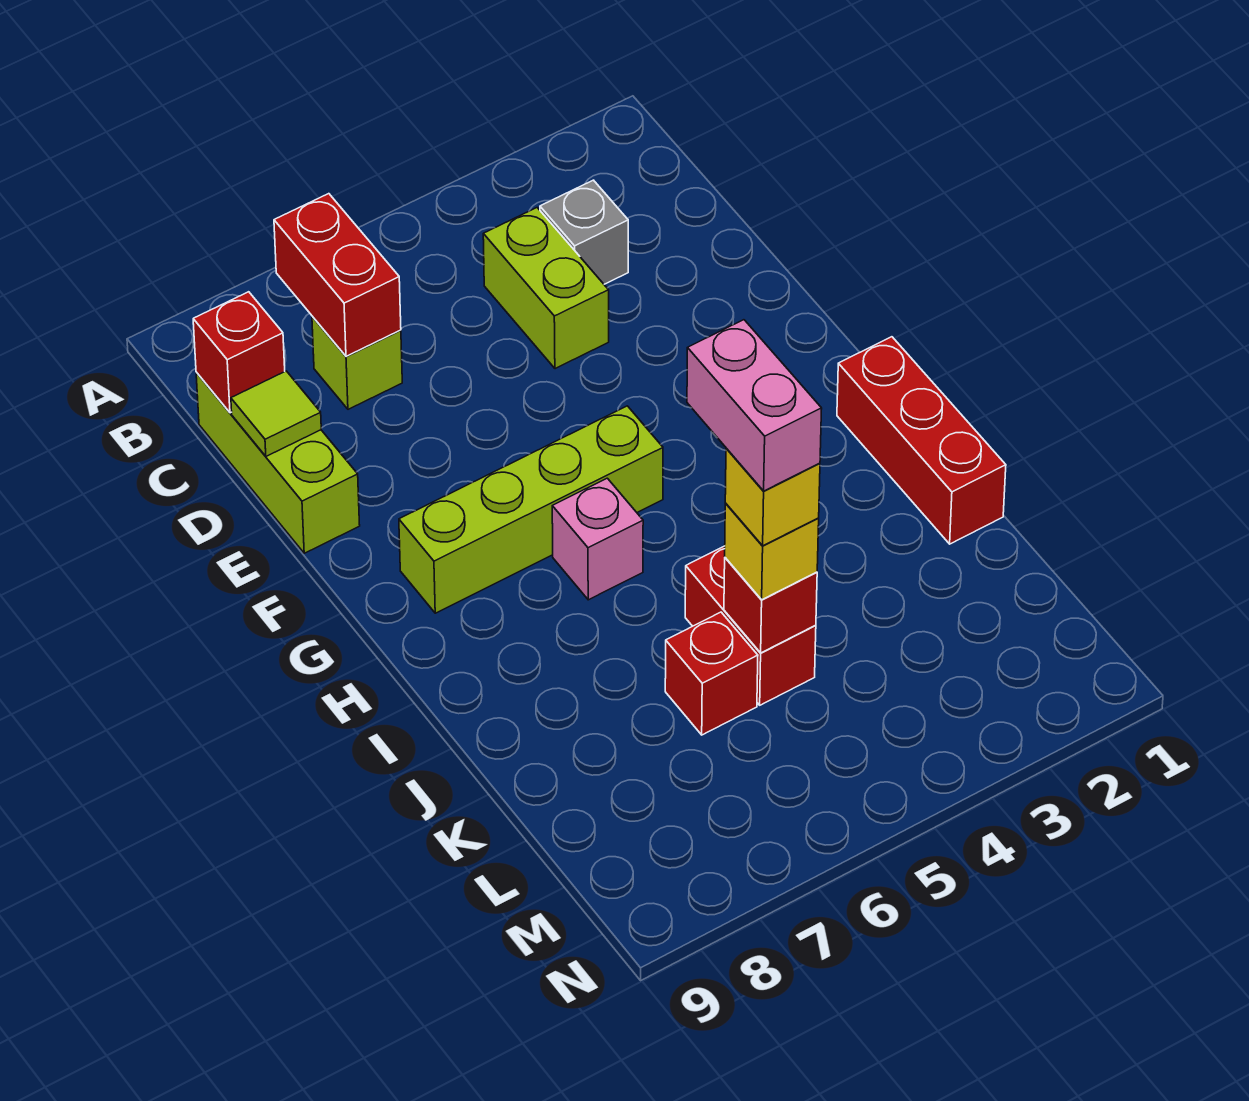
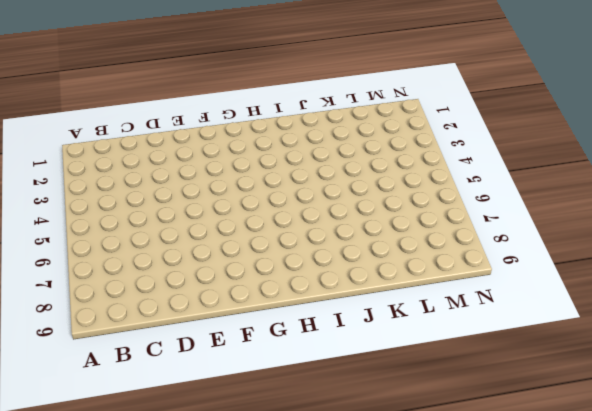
none -> grey 1x1 brick [540,180,628,284]
none -> lime 1x2 brick [483,208,609,369]
none -> lime 1x1 brick [312,316,402,409]

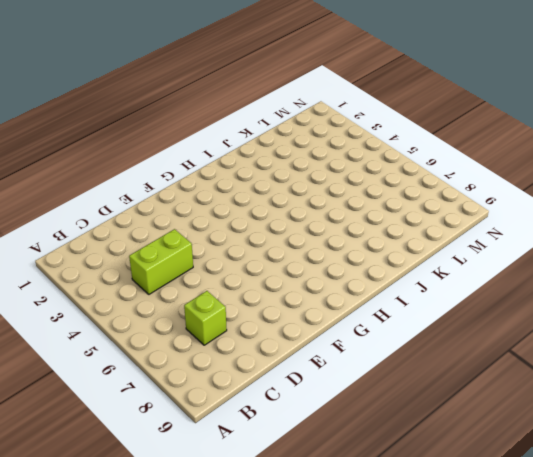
none -> grey 1x1 brick [540,180,628,284]
none -> lime 1x3 brick [196,372,360,553]
none -> lime 1x4 brick [399,406,663,613]

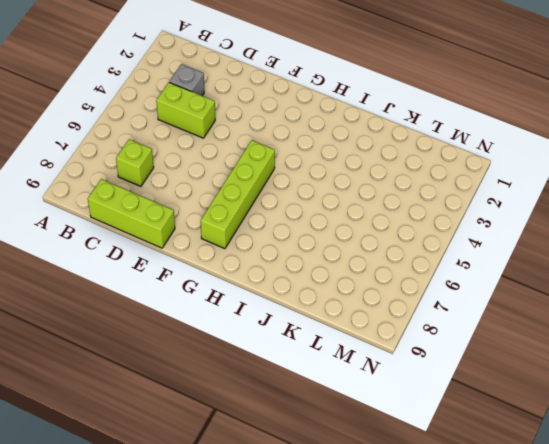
none -> red 1x3 brick [837,337,1006,544]
none -> pink 1x1 brick [552,478,643,600]
none -> red 1x2 brick [685,546,816,705]

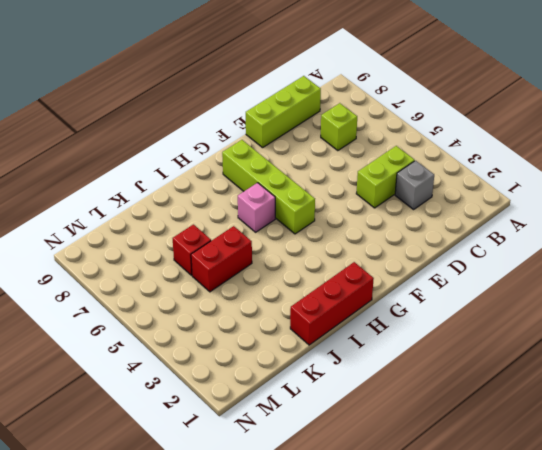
none -> red 1x2 brick [274,194,401,356]
none -> red 1x1 brick [193,292,285,413]
none -> lime 1x1 tile [231,371,321,456]

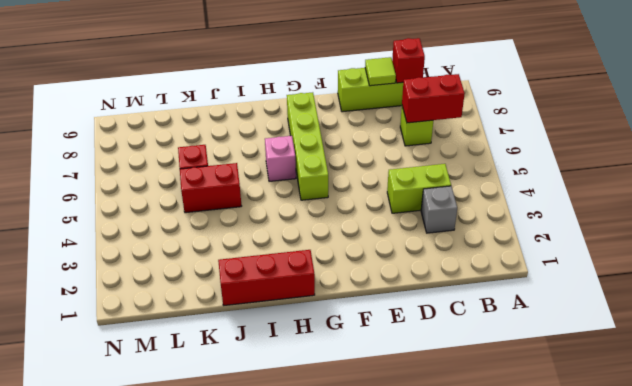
none -> red 1x1 brick [724,558,817,653]
none -> yellow 1x1 brick [725,503,819,600]
none -> yellow 1x1 brick [725,449,820,546]

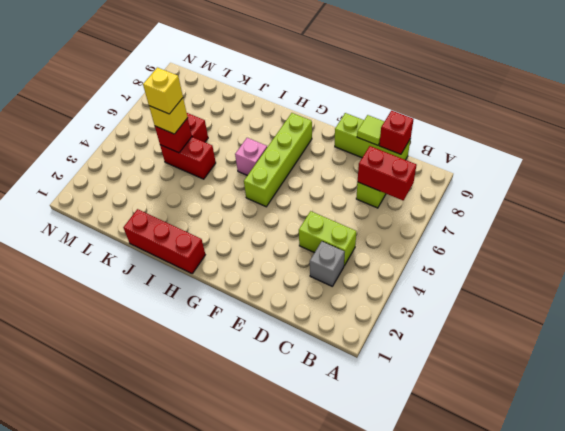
none -> pink 1x2 brick [687,320,822,491]

